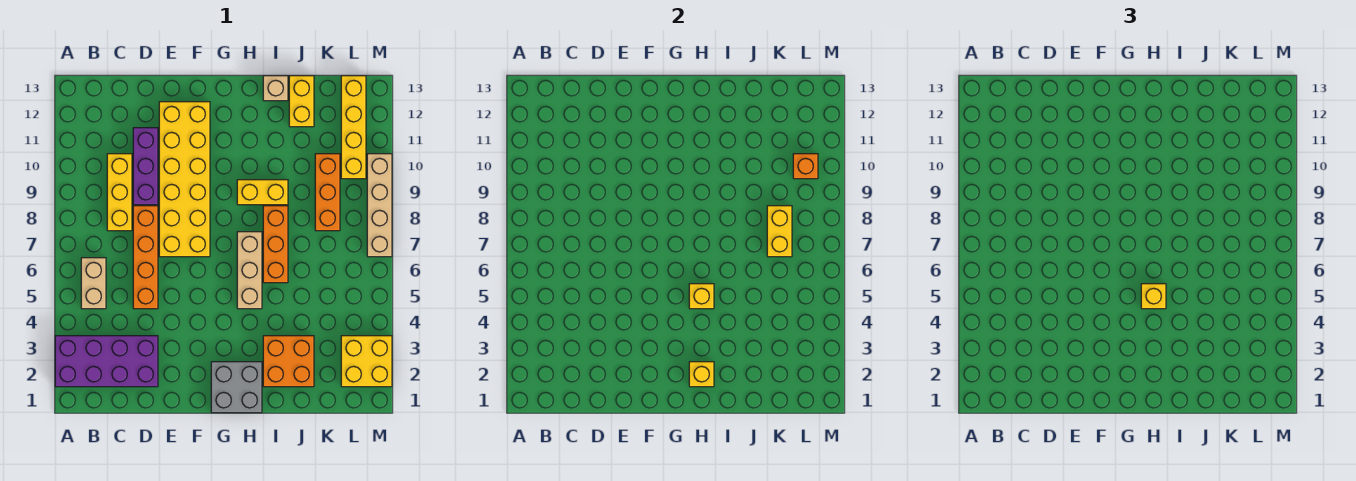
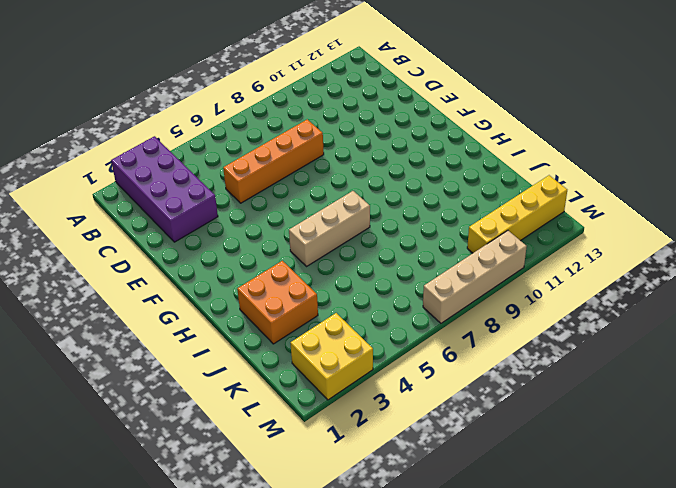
none -> tan 1x2 brick [81,258,106,309]
none -> yellow 1x3 brick [107,154,132,231]
none -> purple 1x3 brick [133,128,158,205]

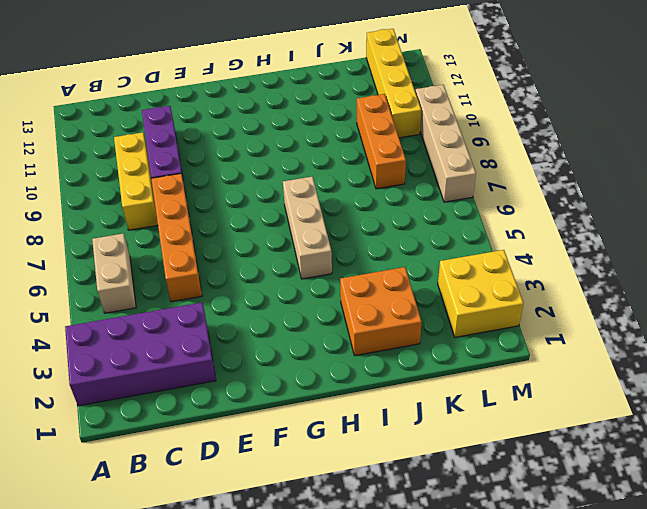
none -> yellow 2x6 brick [159,102,210,257]
none -> grey 2x2 brick [211,362,262,413]
none -> yellow 1x2 brick [237,180,288,205]

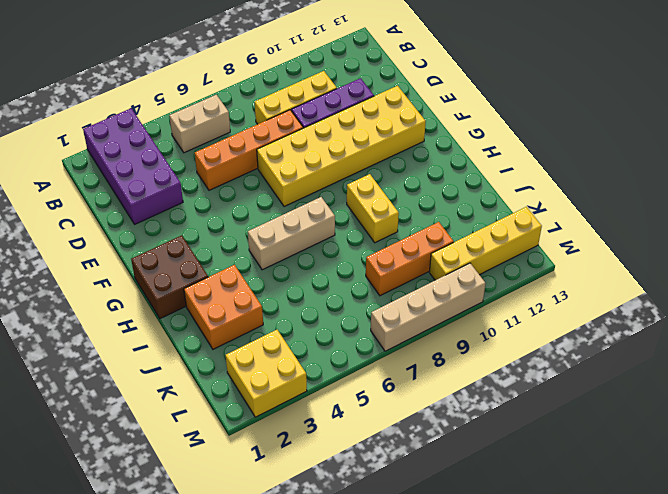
brown 2x2 brick [131,235,208,319] -> grey 2x2 brick [211,362,262,413]
none -> orange 1x3 brick [263,206,288,283]
none -> tan 1x1 brick [263,76,288,101]
none -> yellow 1x2 brick [289,76,314,127]

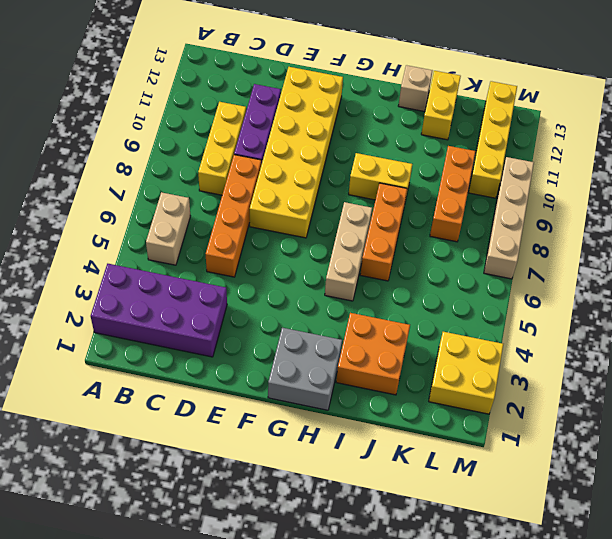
none -> yellow 1x1 brick [689,362,714,387]
none -> yellow 1x1 brick [689,284,714,309]
none -> yellow 1x2 brick [767,206,792,257]

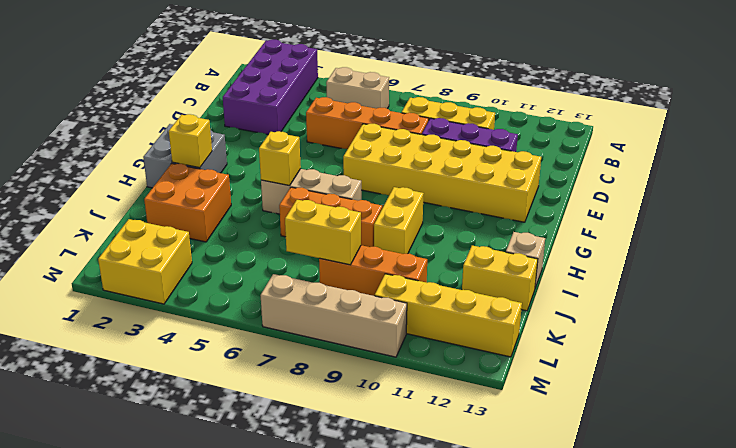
none -> orange 1x1 brick [793,154,818,179]
none -> yellow 1x1 brick [1141,284,1166,309]

